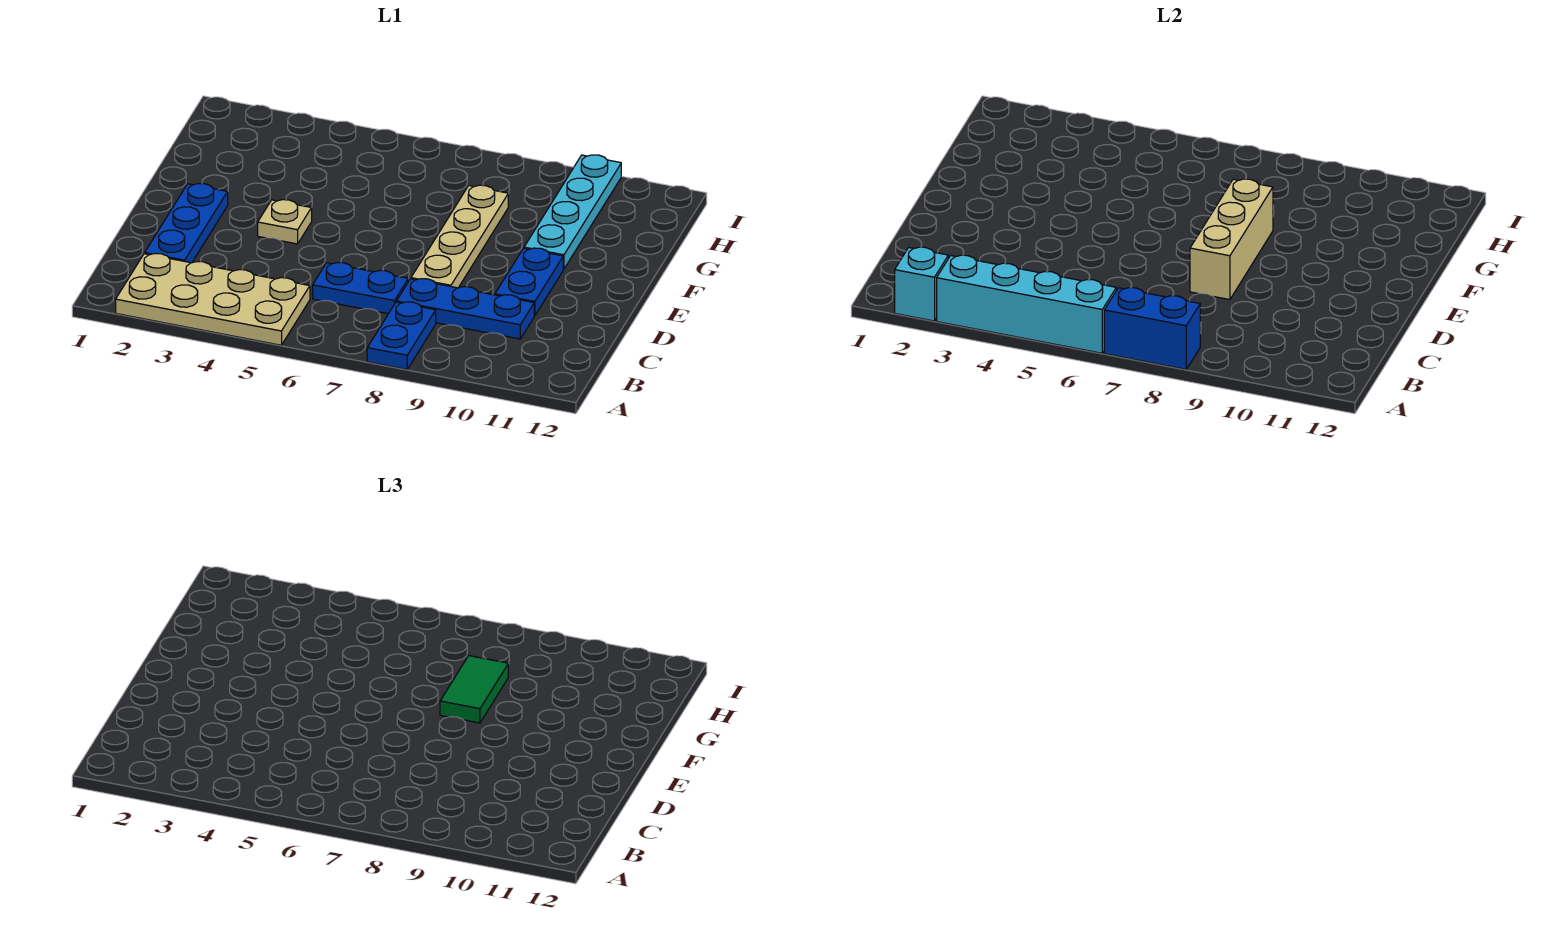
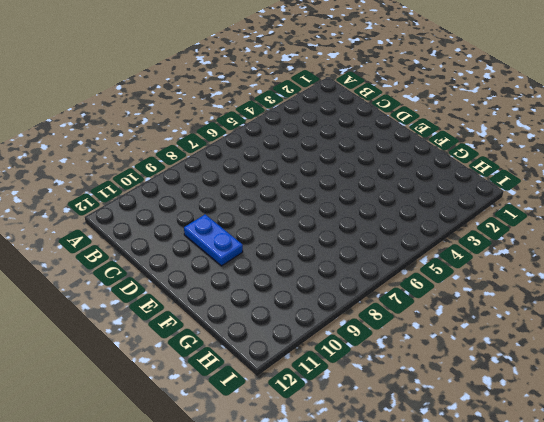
none -> tan 2x4 plate [116,254,310,345]
none -> blue 1x2 plate [367,302,436,369]
none -> blue 1x3 plate [145,184,228,263]

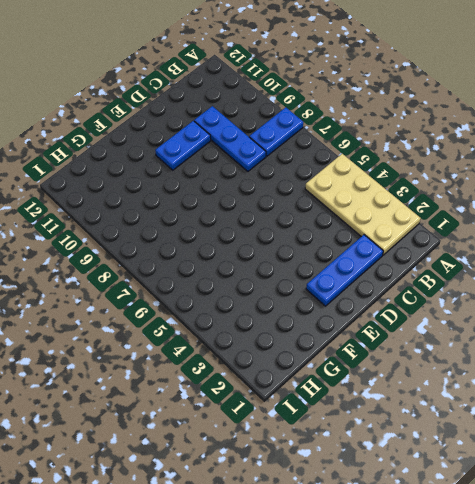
none -> blue 1x2 plate [313,262,408,314]
none -> tan 1x4 plate [411,185,508,288]
none -> tan 1x1 plate [258,200,312,244]

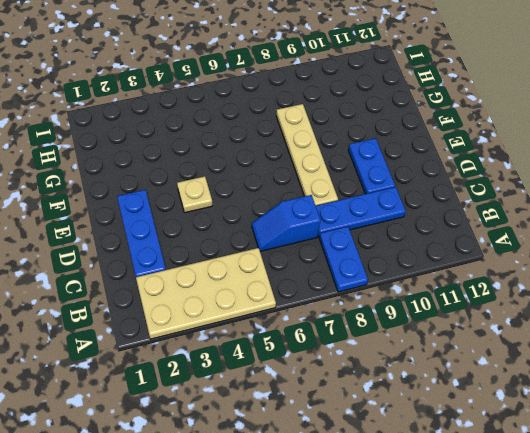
blue 1x2 slope [252,195,321,251] -> blue 1x2 plate [313,262,408,314]
none -> cyan 1x4 plate [524,155,621,269]
none -> cyan 1x1 brick [895,247,948,321]
none -> cyan 1x4 brick [937,255,1116,353]

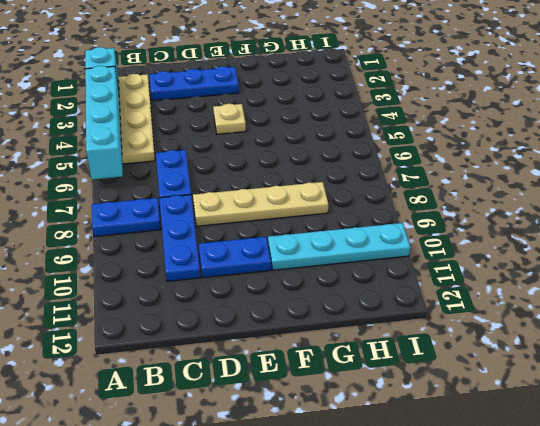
none -> blue 1x2 brick [1104,288,1200,369]
none -> tan 1x3 brick [1190,179,1273,300]
none -> green 1x2 tile [440,656,508,723]

